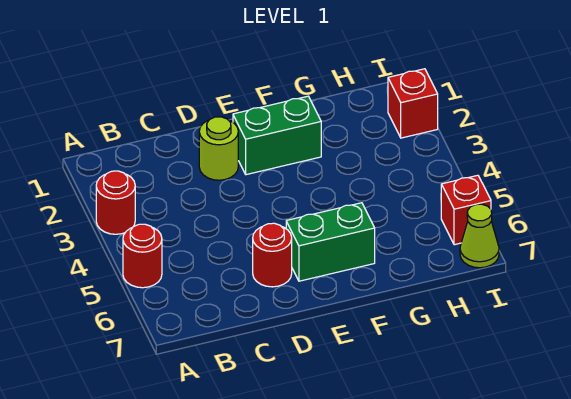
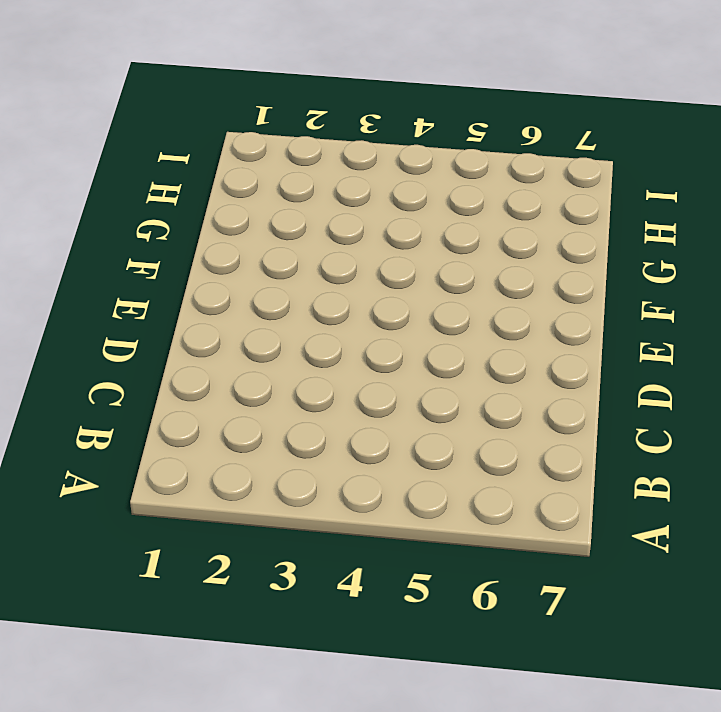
none -> red 1x1 round brick [96,171,135,234]
none -> red 1x1 round brick [123,224,162,288]

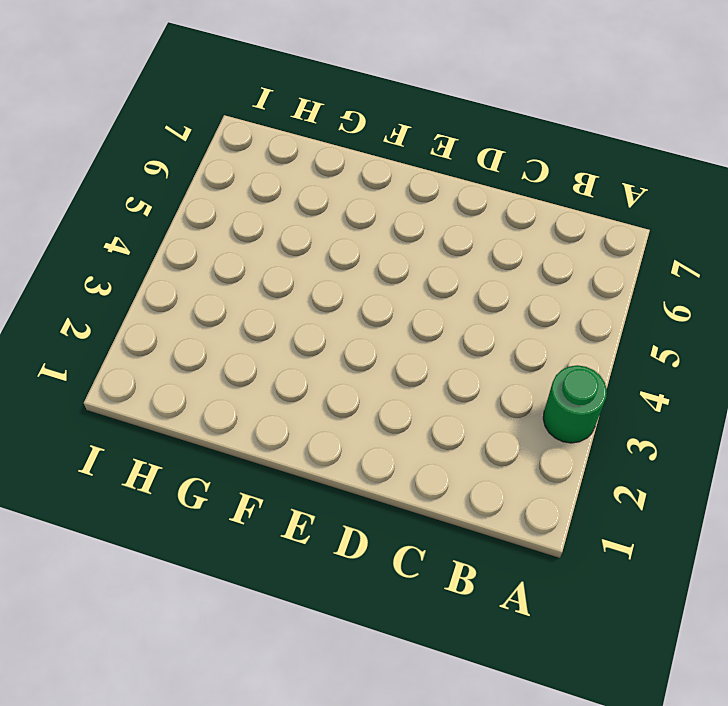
green 1x1 round brick [543,365,607,443] -> red 1x1 round brick [96,171,135,234]
none -> red 1x1 round brick [123,224,162,288]
none -> lime 1x1 round brick [199,117,238,180]

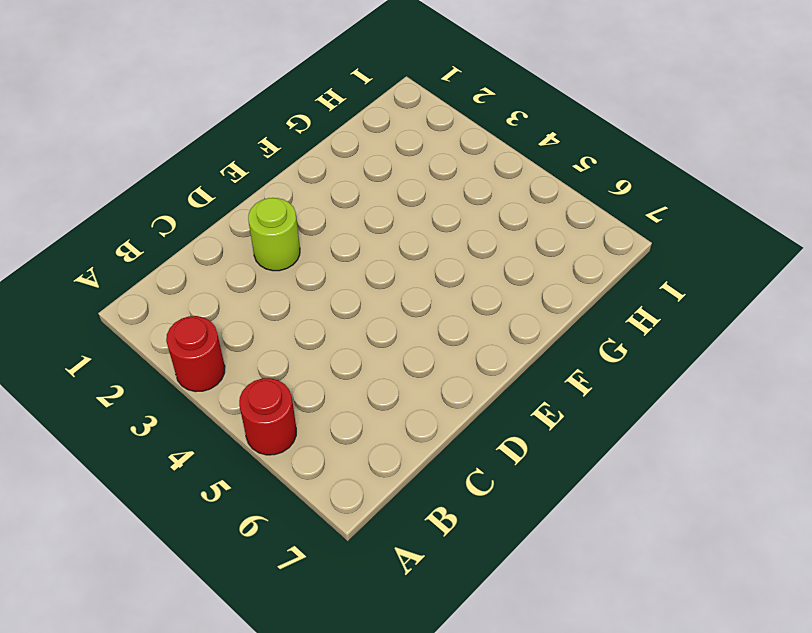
none -> red 1x1 round brick [253,223,292,287]
none -> green 1x2 brick [233,96,321,175]

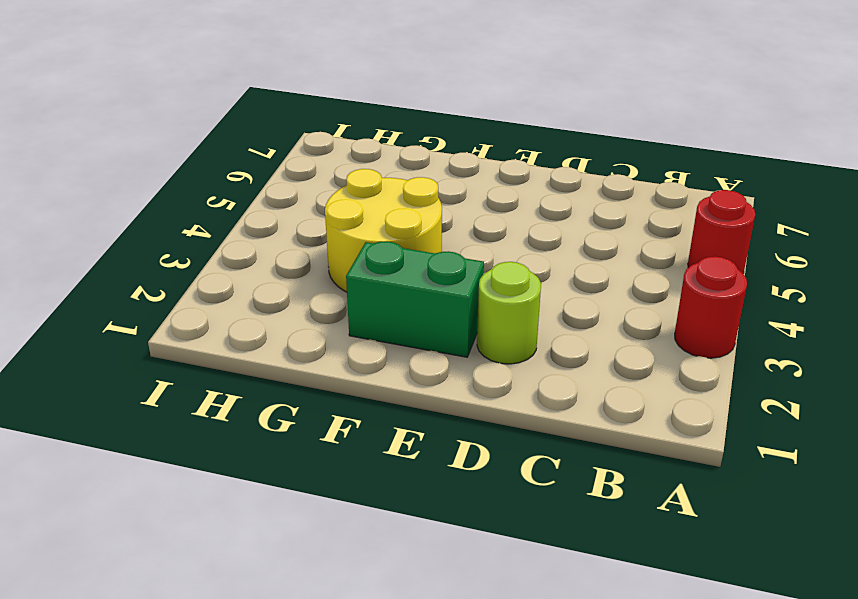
yellow 2x2 round brick [325,169,442,292] -> none
none -> red 1x1 round brick [253,223,292,287]
none -> green 1x2 brick [286,203,375,281]

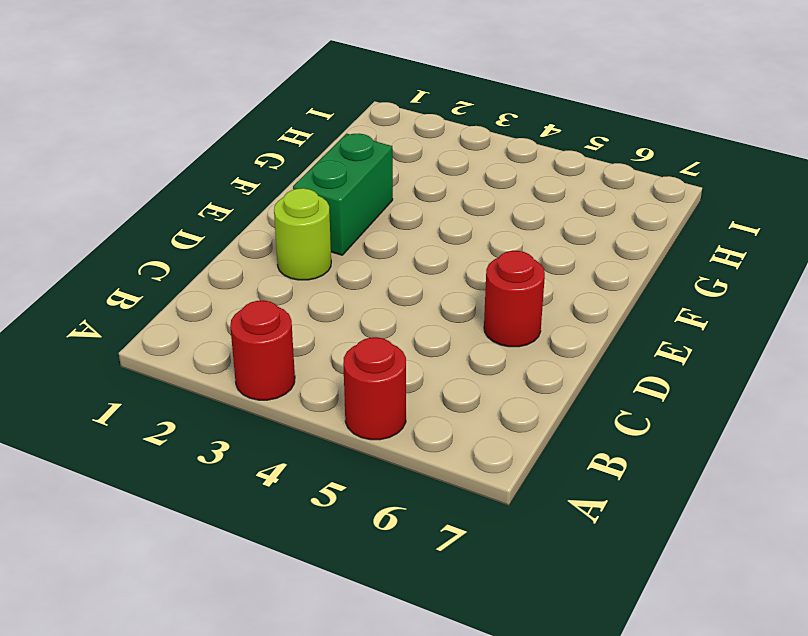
none -> green 1x2 brick [286,203,375,281]
none -> red 1x1 brick [388,69,438,138]

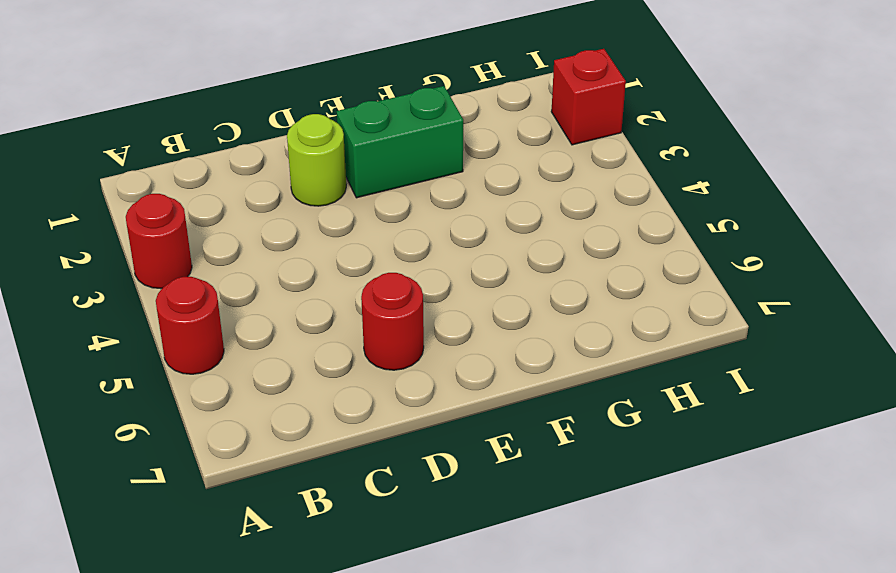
none -> green 1x2 brick [286,203,375,281]
none -> red 1x1 brick [441,175,491,245]

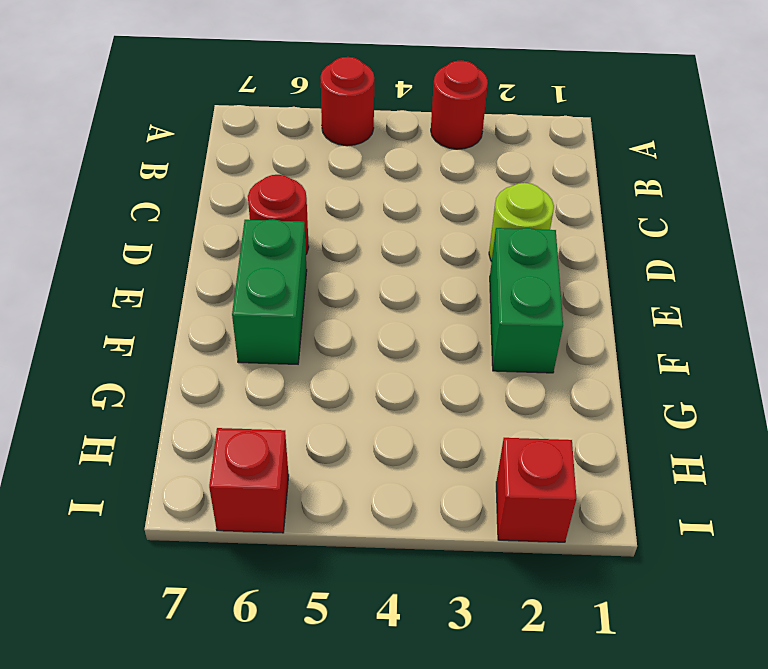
none -> lime 1x1 cone [460,204,499,268]

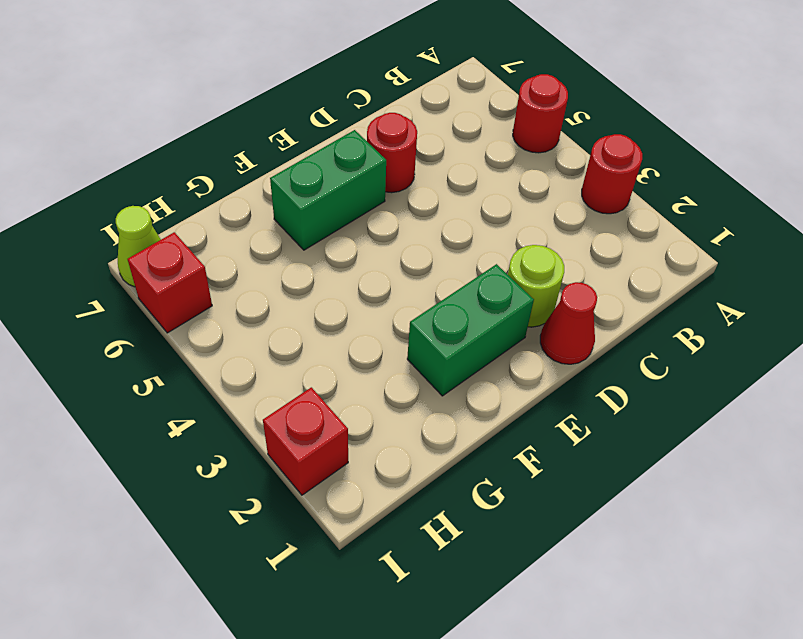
red 1x1 cone [540,282,597,364] -> none

